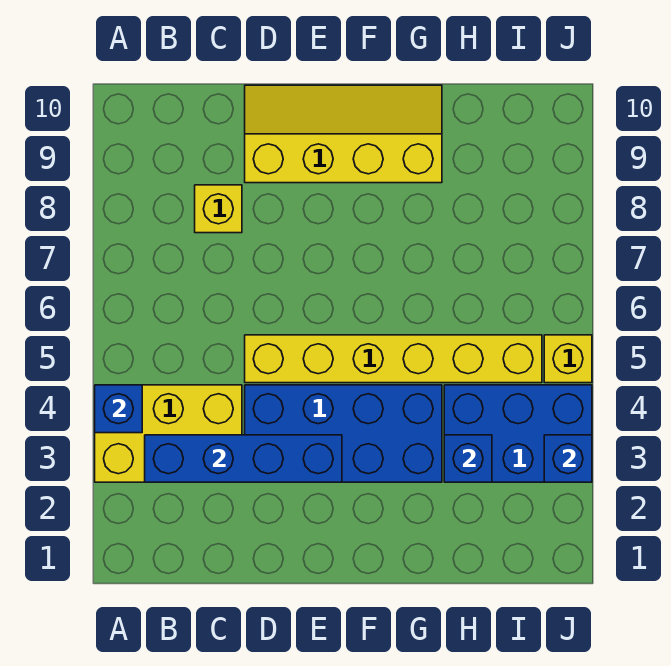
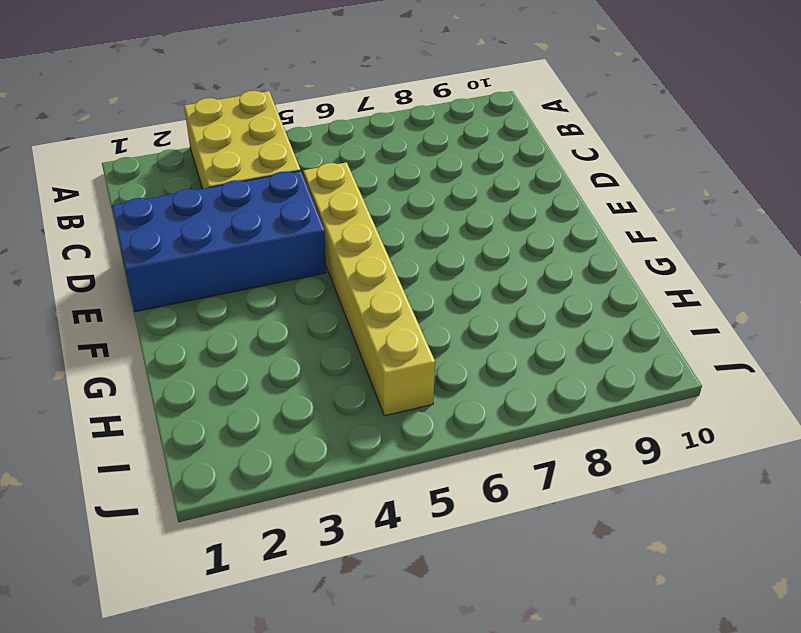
blue 2x4 brick [112,171,326,312] -> blue 2x4 brick turned to [245,385,442,482]
none -> yellow 1x1 brick [195,185,242,233]
none -> yellow 2x4 slope [245,85,442,183]

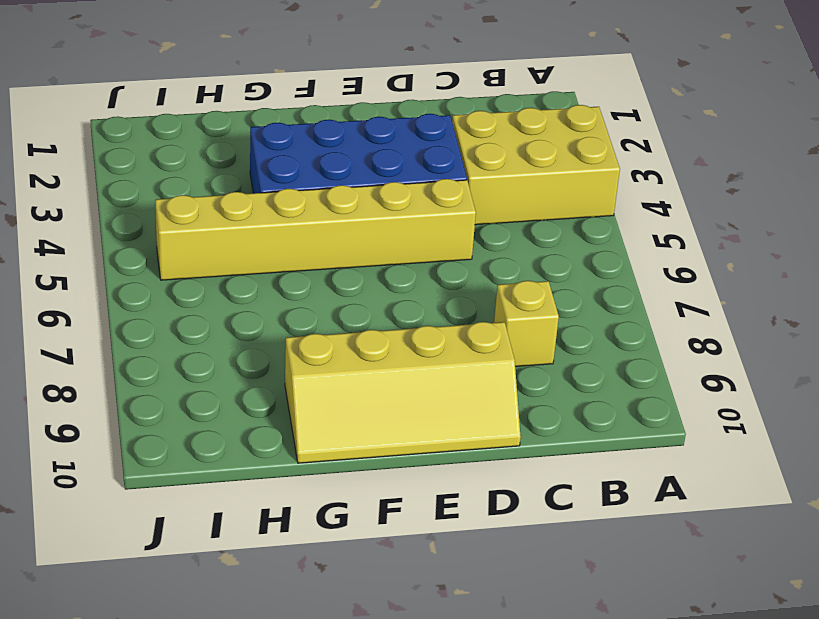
none -> blue 2x3 brick [444,385,592,482]
none -> yellow 1x1 brick [544,335,592,383]

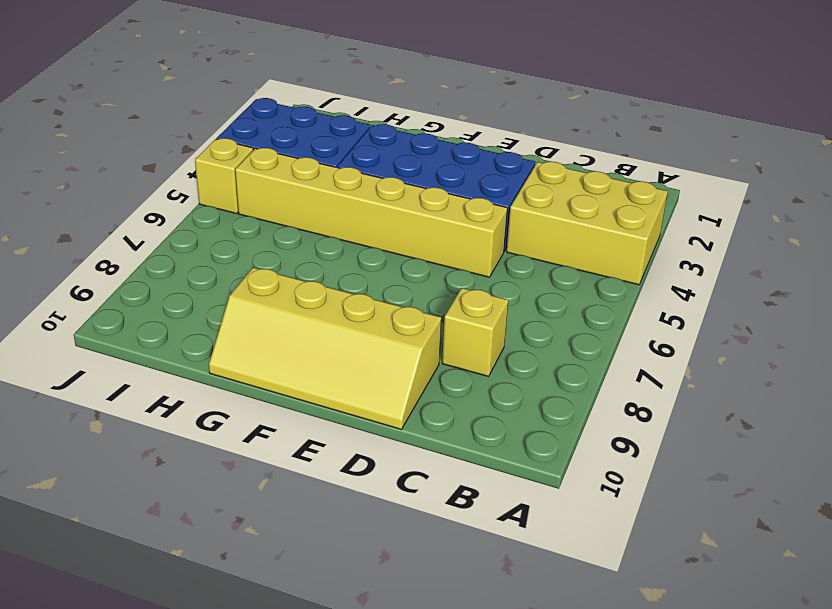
none -> blue 1x1 brick [95,385,142,433]
none -> blue 1x4 brick [145,435,342,482]

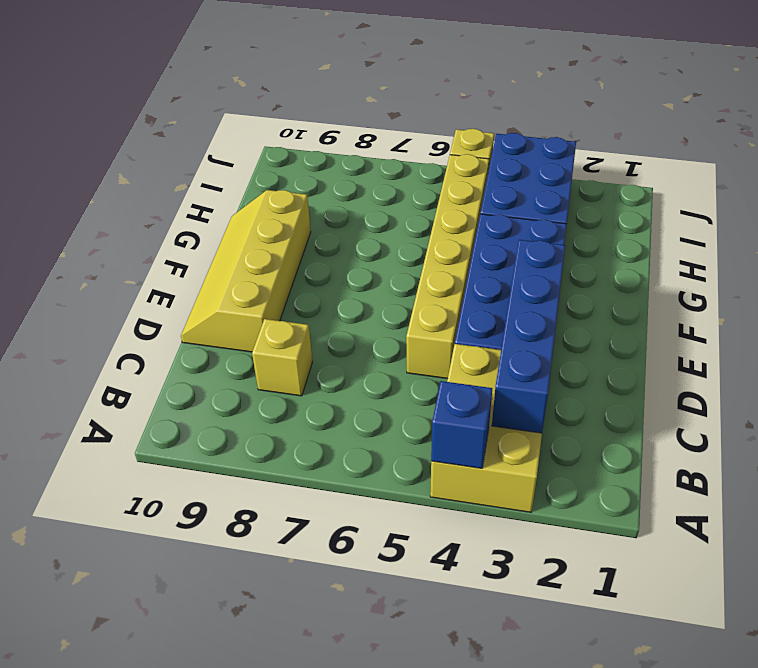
none -> blue 1x1 brick [444,435,492,482]
none -> blue 1x1 brick [544,435,592,482]

